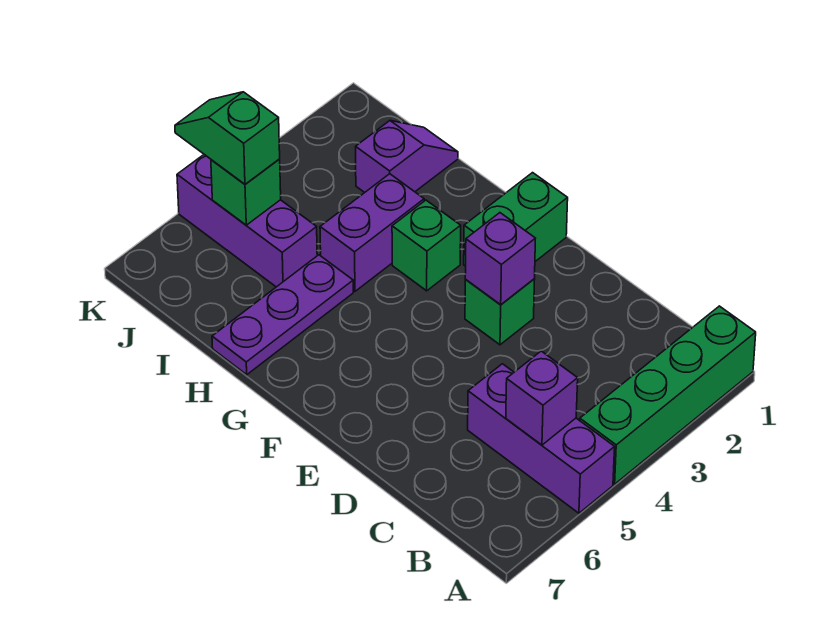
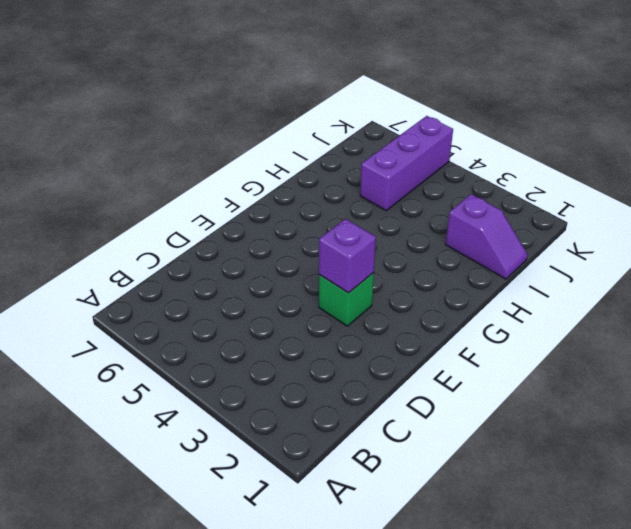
none -> green 1x4 brick [580,306,756,484]
none -> purple 1x3 brick [468,364,615,513]
none -> green 1x2 brick [464,173,568,266]

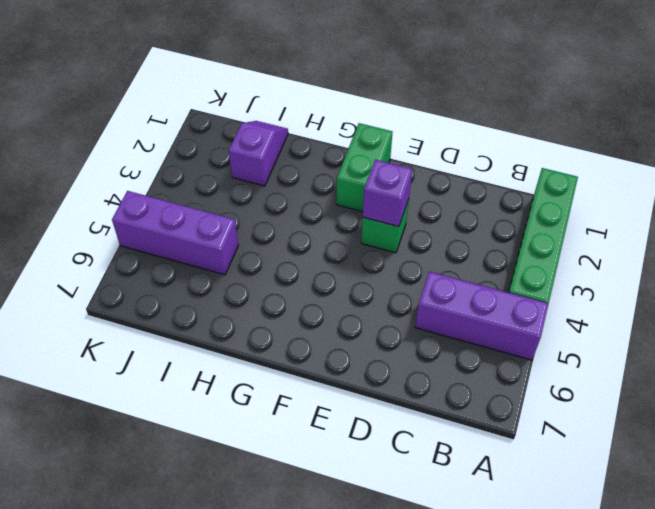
none -> green 1x1 brick [392,200,461,291]
none -> purple 1x2 brick [320,174,424,291]
none -> purple 1x3 plate [212,255,353,375]

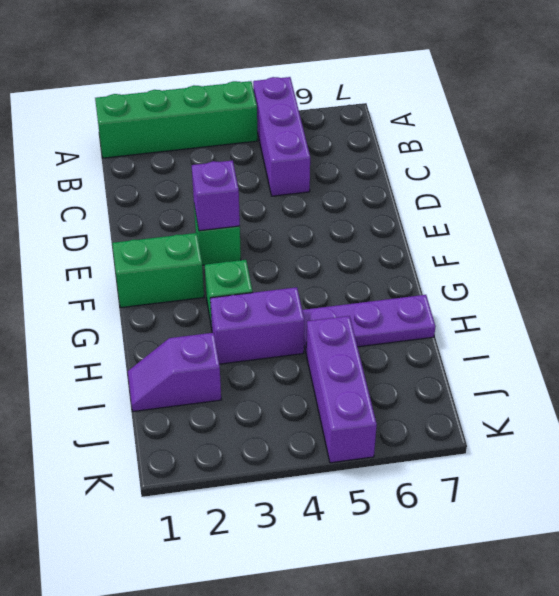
none -> purple 1x1 brick [506,351,578,445]
none -> green 1x1 brick [211,159,281,225]
none -> green 1x2 slope [175,92,280,184]

